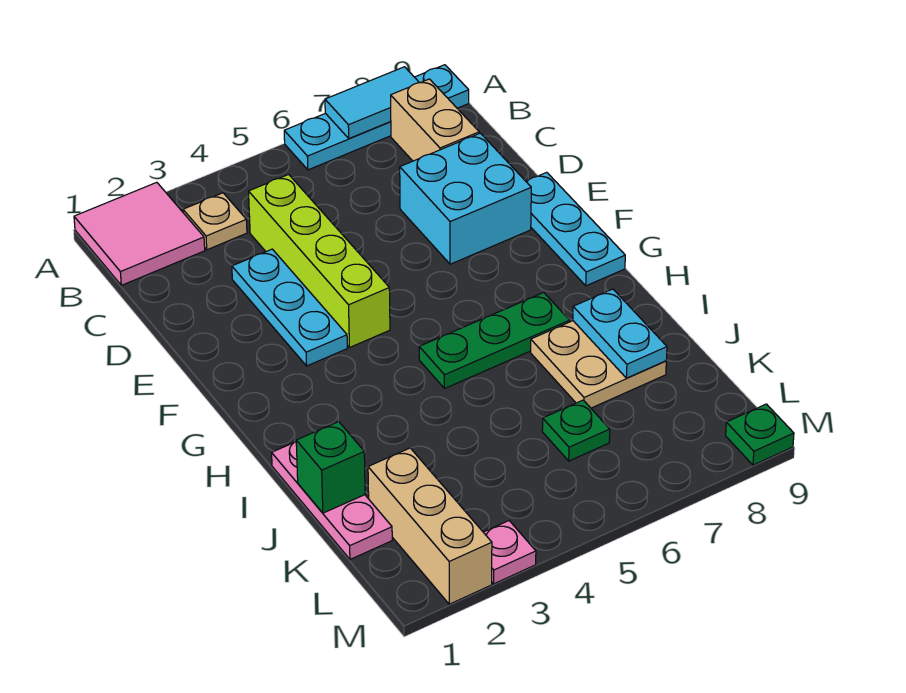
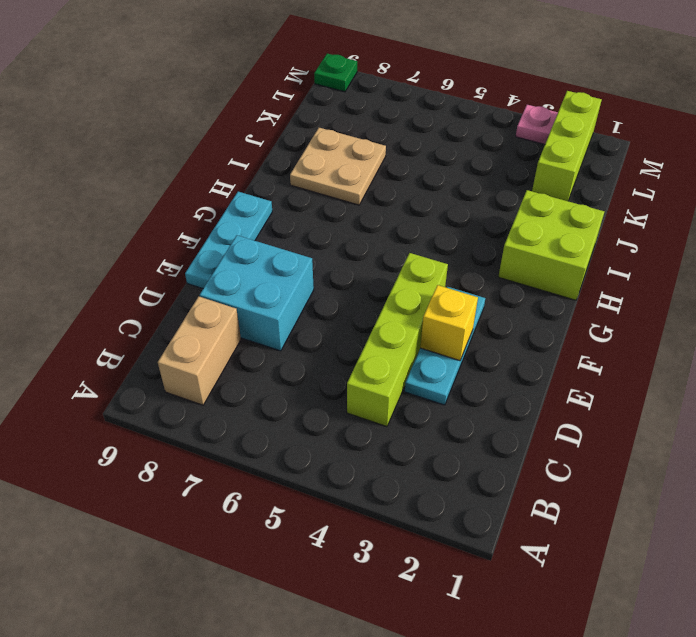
yellow 1x1 brick [420,285,478,361] -> none
lime 2x2 brick [498,190,604,300] -> pink 1x3 plate [272,442,392,559]
lime 1x3 brick [532,91,602,201] -> tan 1x3 brick [368,448,492,604]
none -> pink 2x2 tile [74,182,205,285]
none -> cyan 1x4 plate [284,65,469,170]
none -> tan 1x1 plate [183,193,247,250]

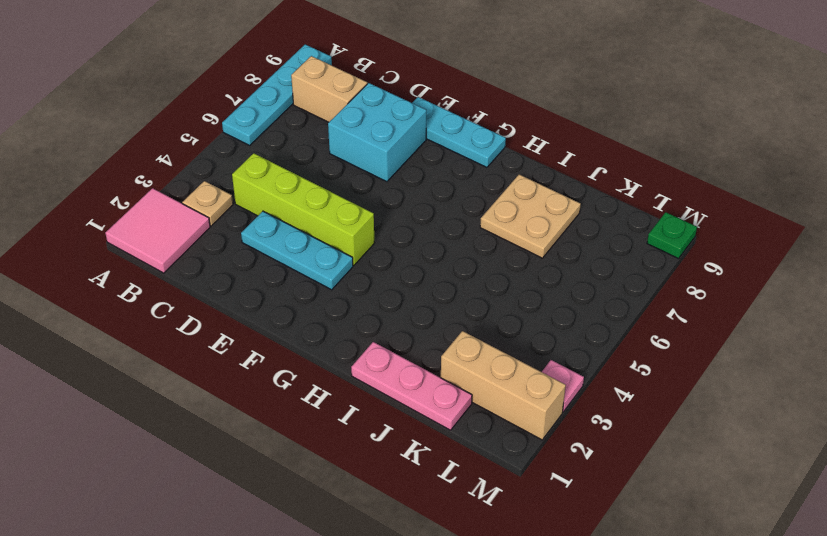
none -> green 1x3 plate [419,293,569,389]
none -> green 1x1 plate [542,400,610,461]
none -> cyan 1x2 tile [325,67,419,138]

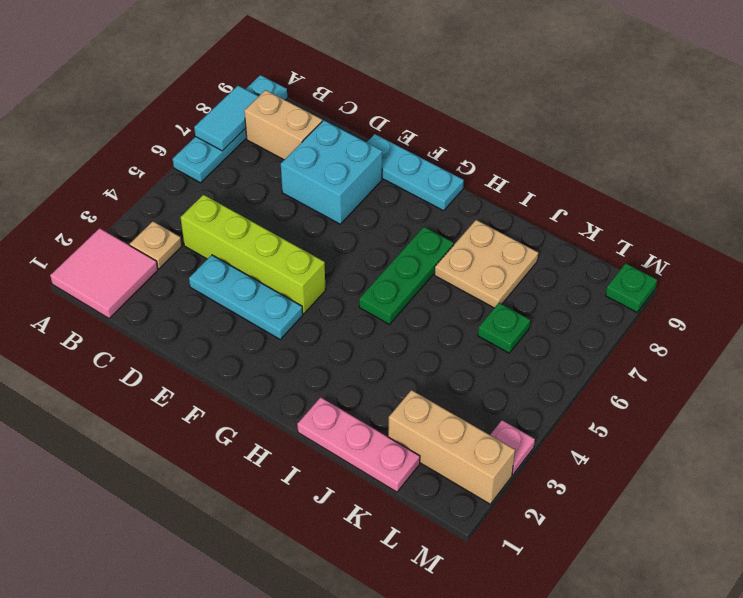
none -> cyan 1x2 plate [573,289,667,378]
none -> green 1x1 brick [296,422,365,513]

